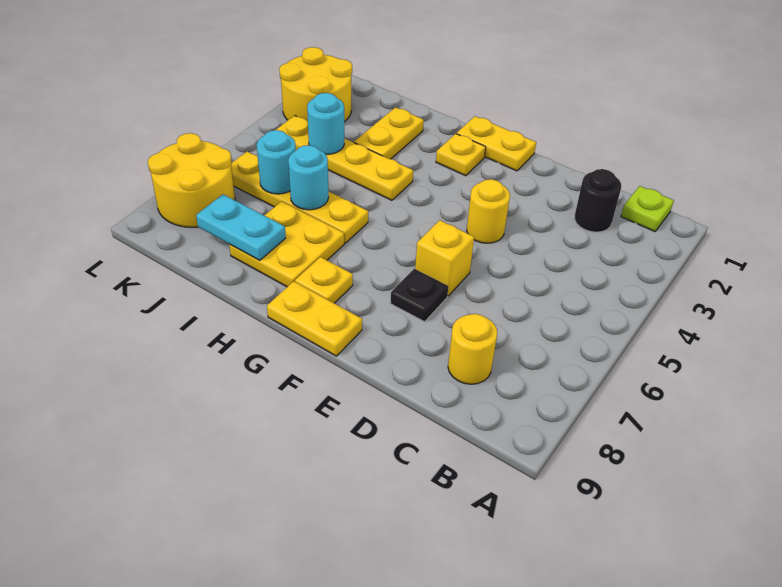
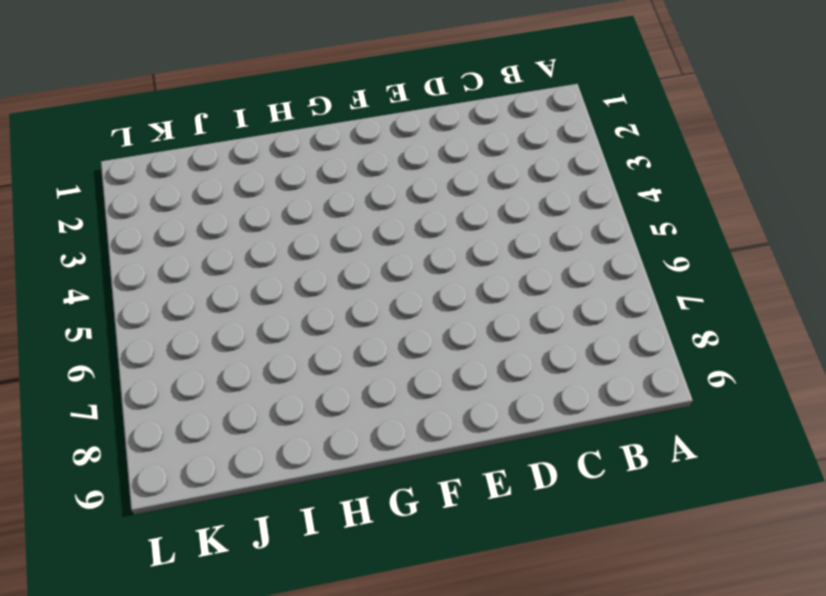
none -> lime 1x1 plate [621,186,674,232]
none -> black 1x1 round brick [575,169,621,232]
none -> yellow 1x1 round brick [448,314,497,384]

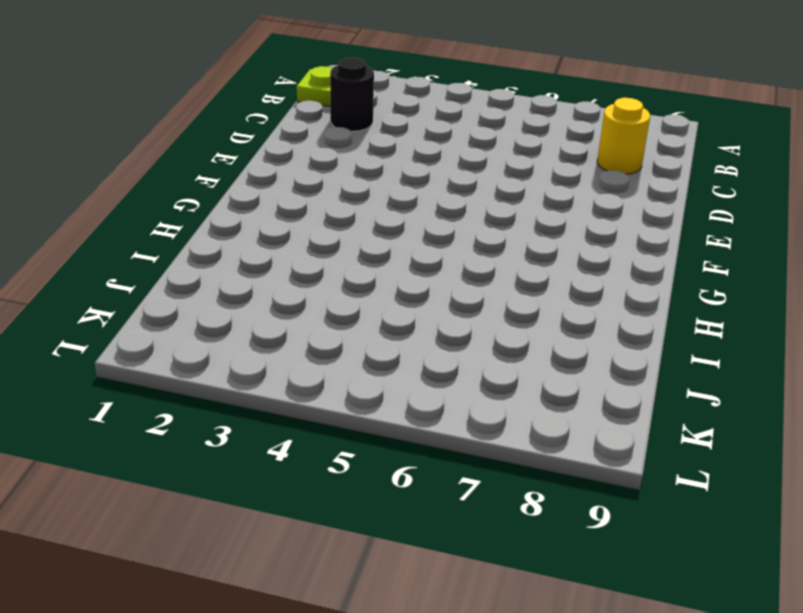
none -> yellow 1x1 round brick [467,179,510,243]
none -> yellow 1x1 brick [415,220,474,296]
none -> black 1x1 plate [390,269,448,322]

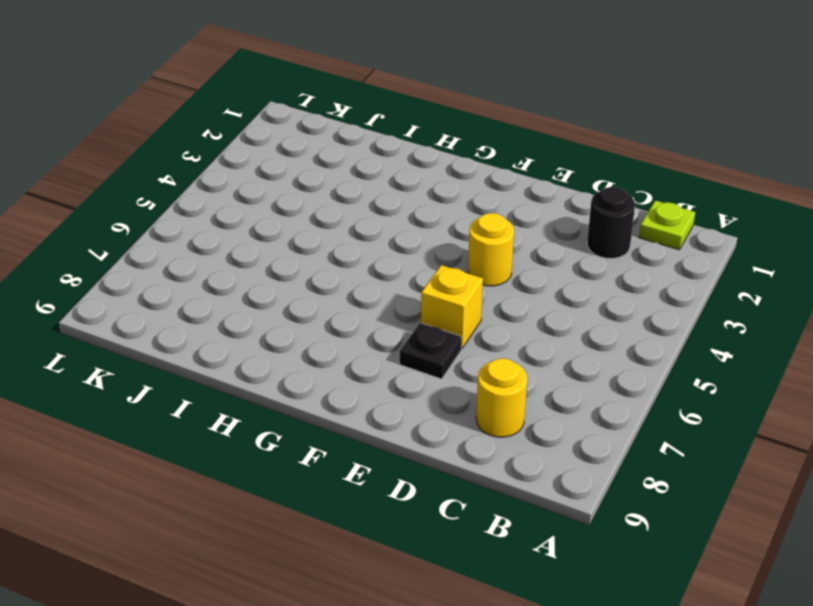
none -> yellow 1x2 plate [456,116,536,171]
none -> yellow 1x2 plate [267,281,362,356]
none -> yellow 1x1 plate [436,134,486,176]

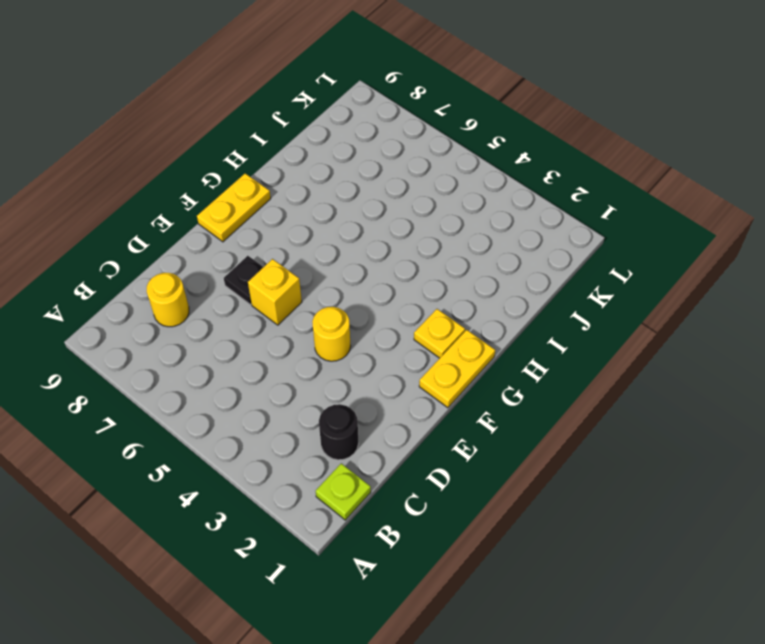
none -> yellow 1x1 plate [295,257,353,303]
none -> yellow 1x4 plate [276,116,413,200]
none -> yellow 1x4 plate [231,152,368,243]

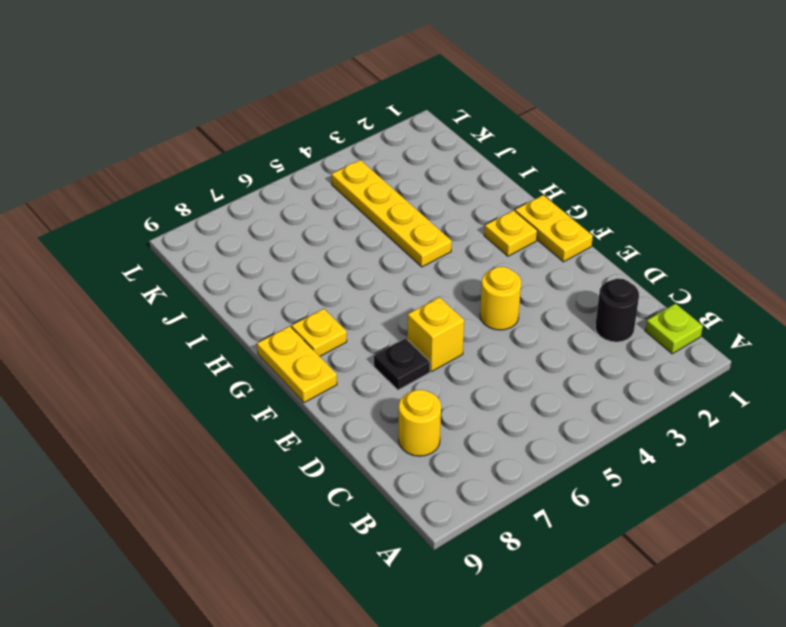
none -> yellow 1x4 plate [231,152,368,243]
none -> yellow 2x2 plate [229,201,344,287]
none -> yellow 1x2 plate [354,107,424,159]

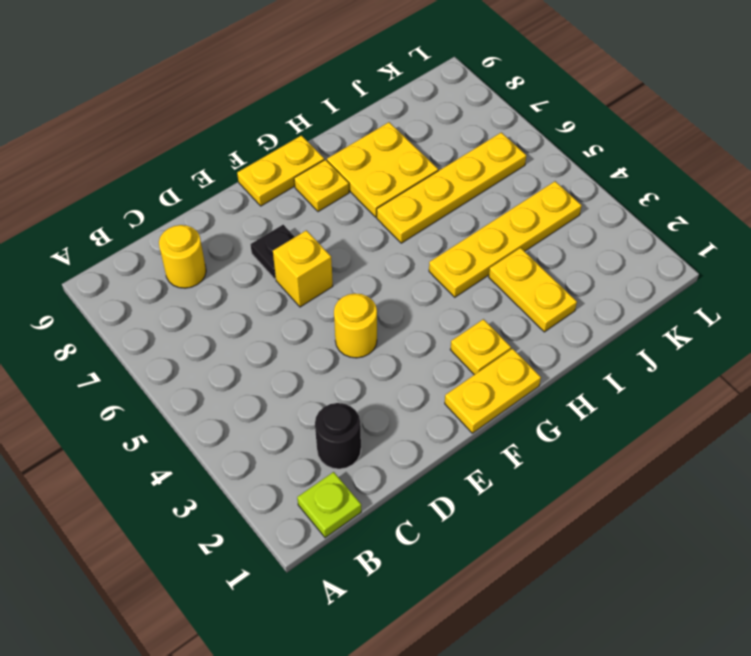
none -> yellow 2x2 round brick [279,47,352,122]
none -> yellow 2x2 round brick [148,133,235,227]
none -> cyan 1x1 round brick [288,145,329,210]

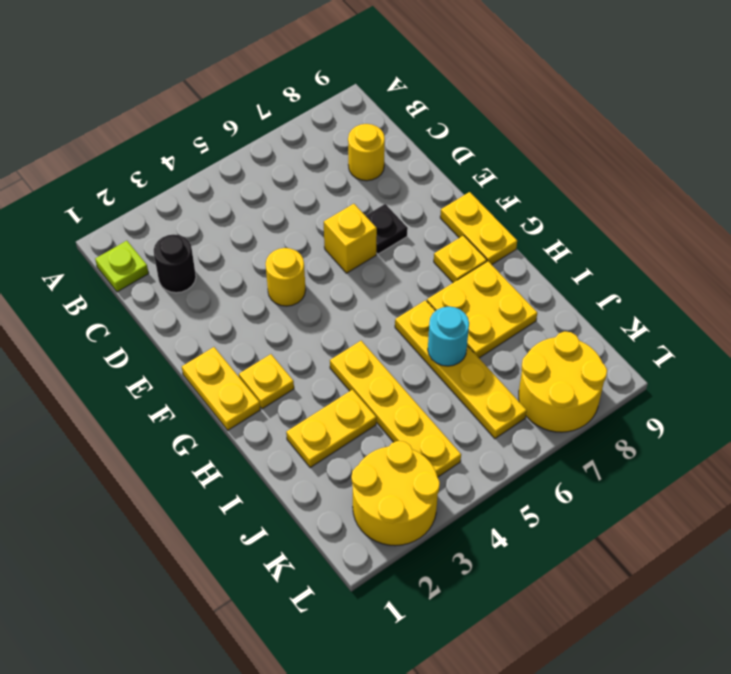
none -> cyan 1x2 plate [196,194,286,261]
none -> cyan 1x1 round brick [307,93,344,154]
none -> cyan 1x1 round brick [257,130,296,194]

